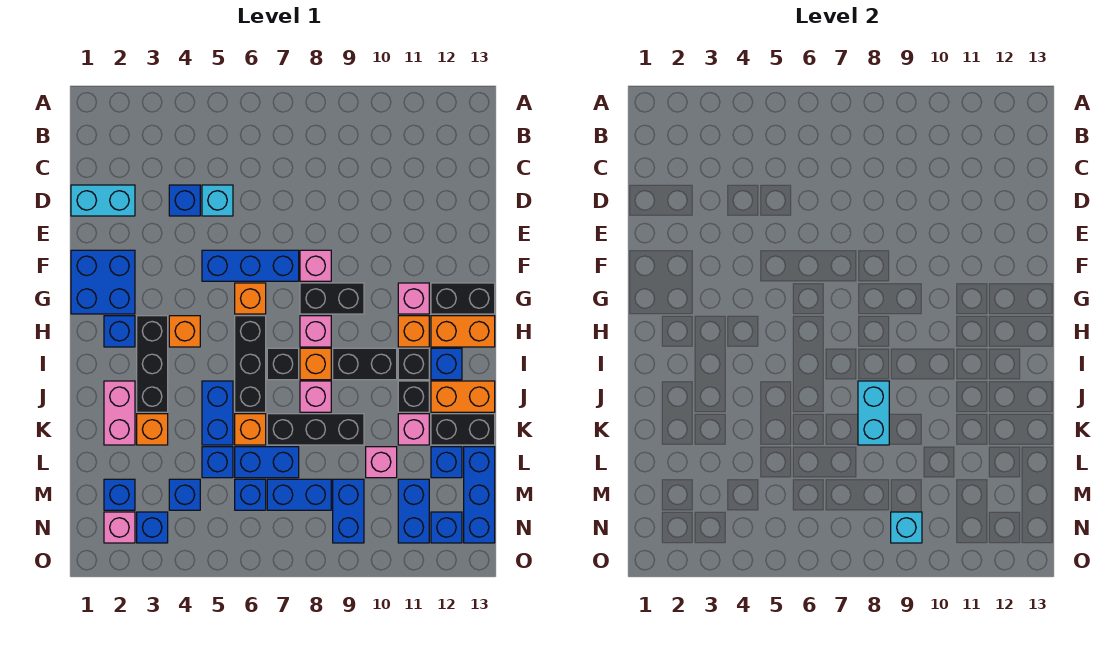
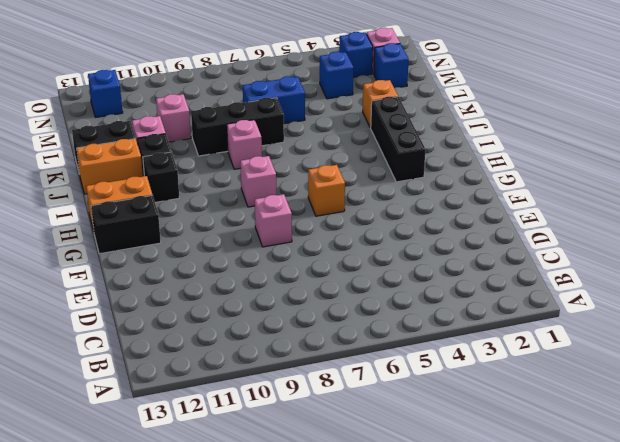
none -> cyan 1x2 brick [71,185,135,216]
none -> blue 1x1 brick [169,185,200,216]
none -> cyan 1x1 brick [202,185,233,216]
none -> blue 2x2 brick [71,250,135,314]

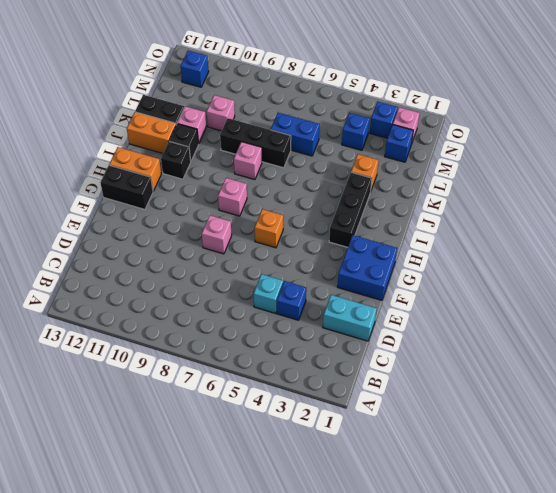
none -> blue 1x3 brick [202,250,299,281]
none -> black 1x2 brick [300,283,364,314]
none -> pink 1x1 brick [398,283,429,314]
none -> blue 1x1 brick [104,316,135,347]

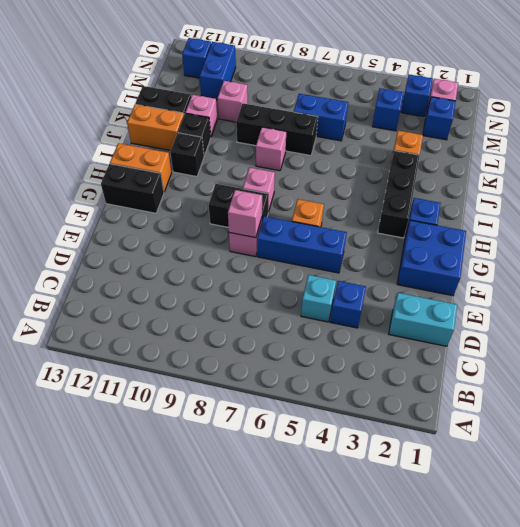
pink 1x1 brick [228,190,262,238] -> pink 1x1 brick moved to [398,283,429,314]
none -> orange 1x1 brick [169,316,200,347]
none -> black 1x3 brick [235,316,266,412]
none -> orange 1x1 brick [398,316,429,347]
none -> black 1x1 brick [267,348,299,380]

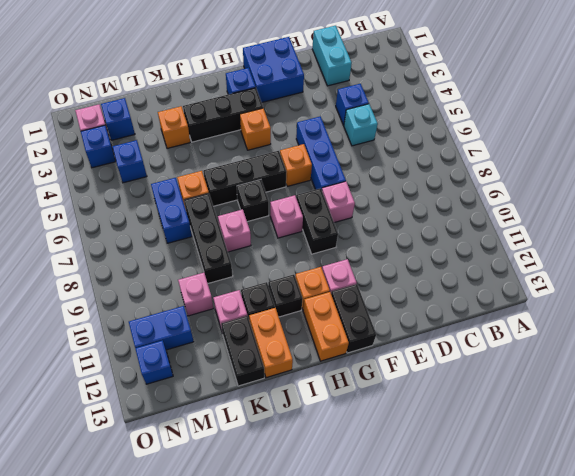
none -> orange 1x1 brick [300,348,331,380]
none -> black 1x2 brick [333,348,397,380]
none -> blue 1x1 brick [431,348,462,380]
none -> pink 1x2 brick [104,381,135,445]

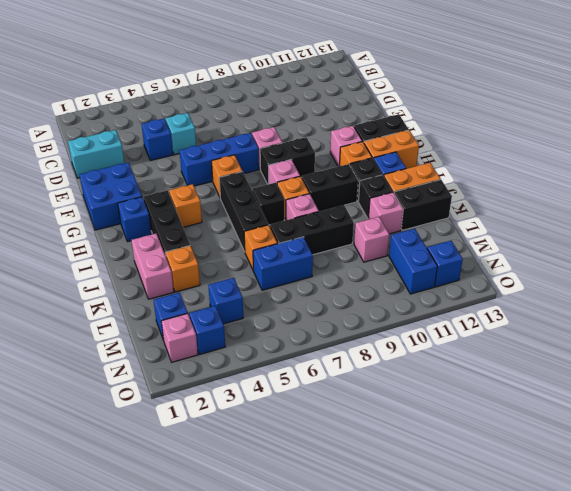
none -> blue 1x2 brick [202,381,233,445]
none -> blue 1x1 brick [202,447,233,478]
none -> blue 1x1 brick [431,447,462,478]
none -> blue 1x3 brick [464,447,495,543]

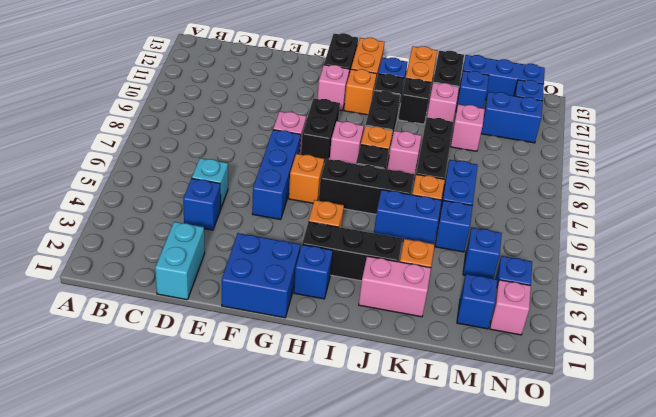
none -> blue 1x1 brick [235,479,266,510]
none -> blue 1x2 brick [267,479,331,510]
none -> blue 1x2 brick [333,479,364,543]
none -> cyan 1x2 brick [858,381,889,445]

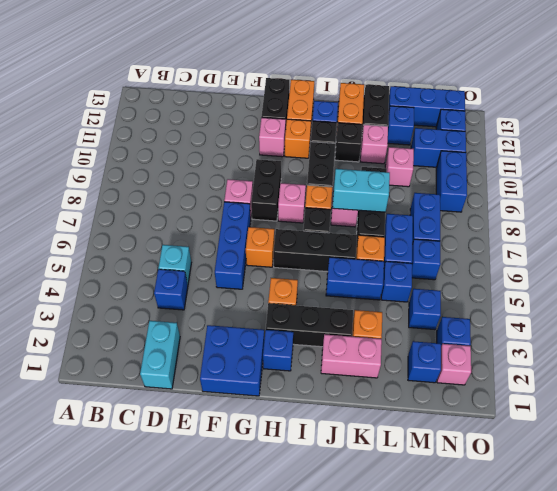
blue 1x2 brick [436,151,467,212] -> blue 1x2 brick turned to [333,479,364,543]
none -> cyan 1x1 brick [891,512,922,543]

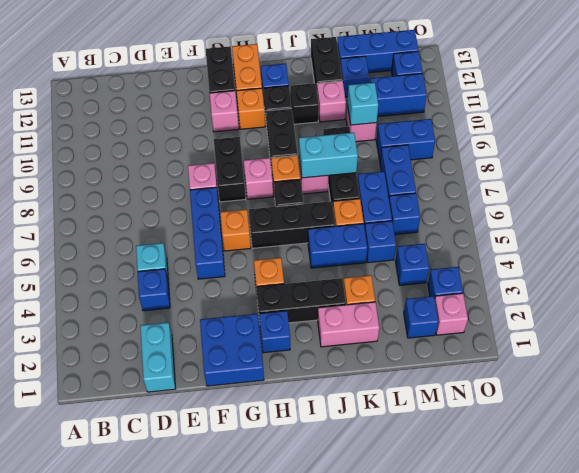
cyan 1x1 brick [347,83,378,125] -> cyan 1x1 brick moved to [891,512,922,543]
none -> orange 1x2 brick [431,381,495,412]

